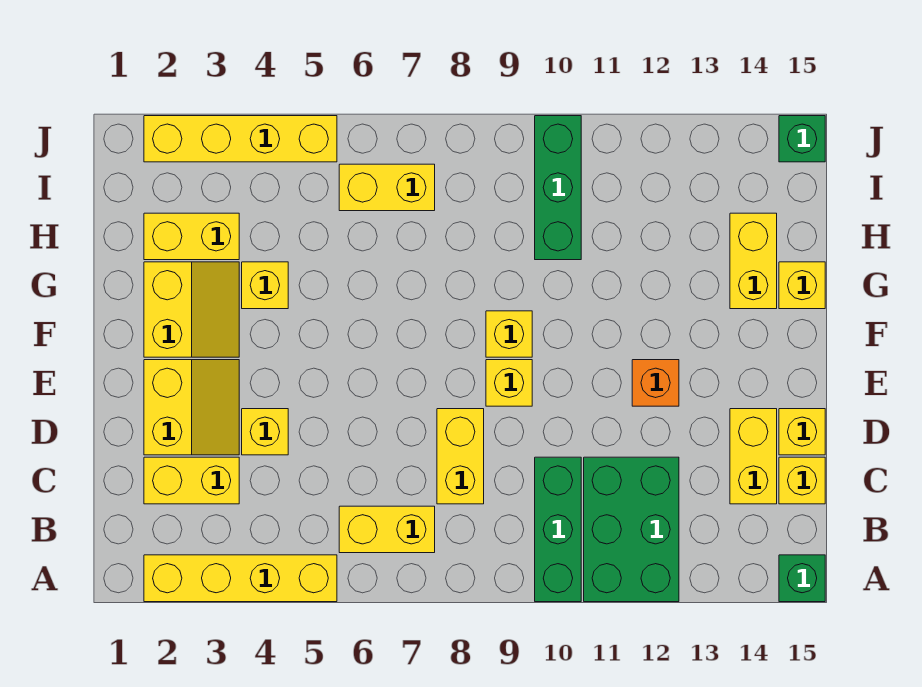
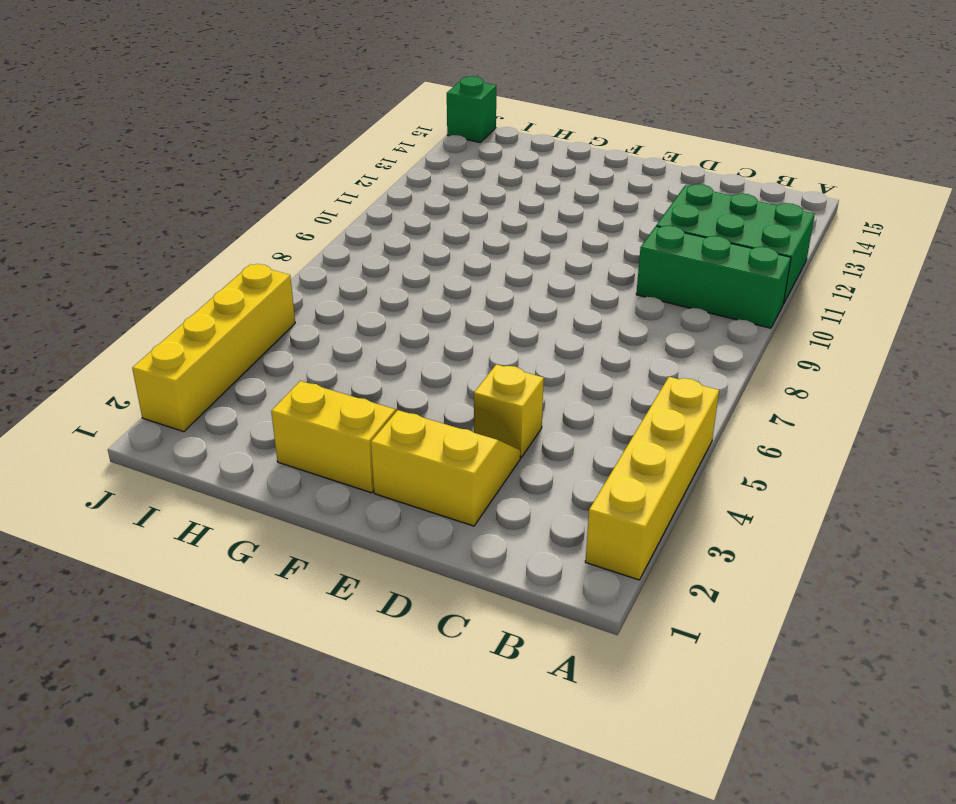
none -> green 1x1 brick [779,555,825,602]
none -> yellow 1x2 brick [339,506,435,553]
none -> yellow 1x2 brick [144,457,239,504]

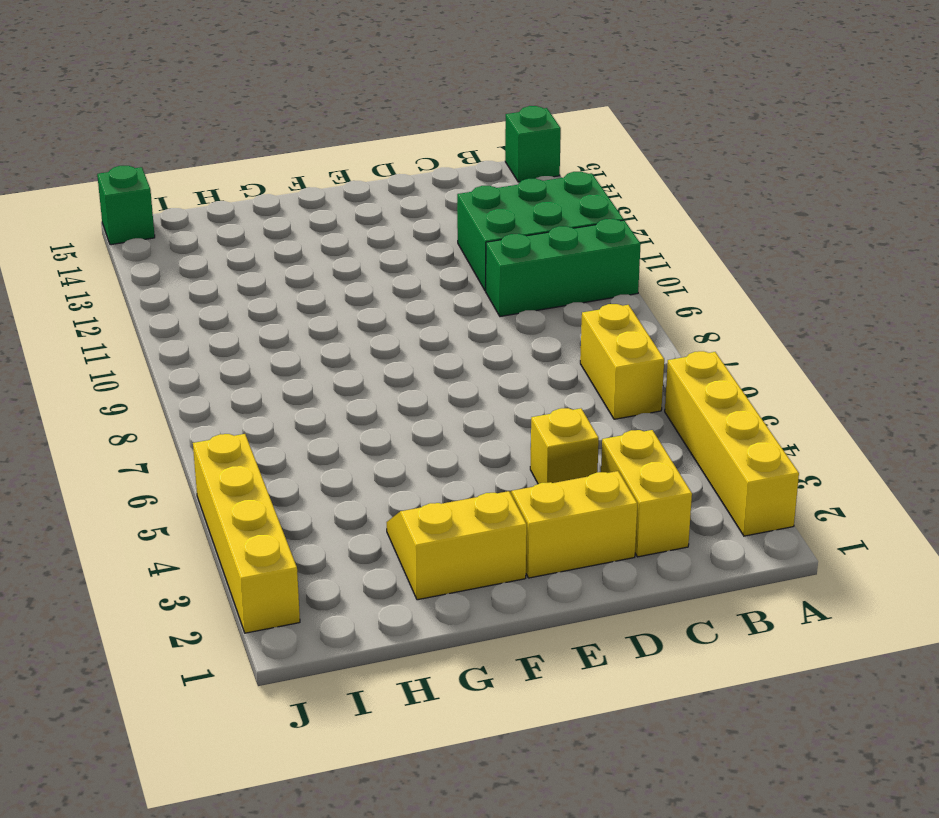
none -> yellow 1x2 brick [437,409,484,504]
none -> yellow 1x2 brick [730,409,777,504]
none -> yellow 1x1 brick [779,457,825,504]

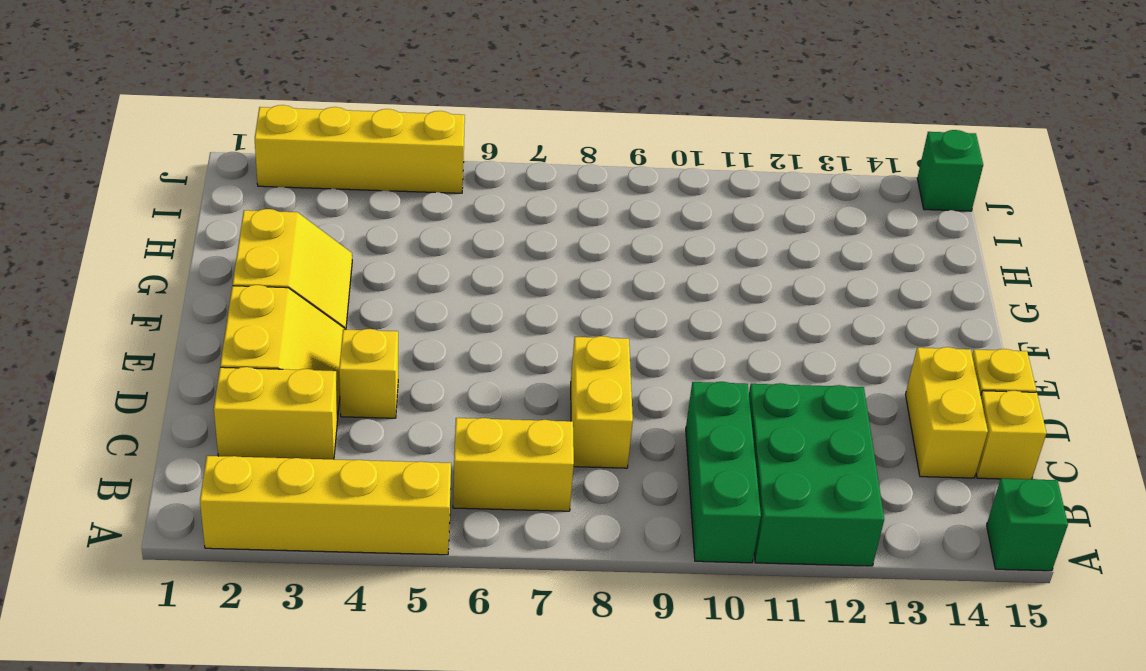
none -> yellow 1x1 brick [486,360,532,406]
none -> orange 1x1 brick [632,360,679,406]
none -> yellow 1x1 brick [486,311,532,357]

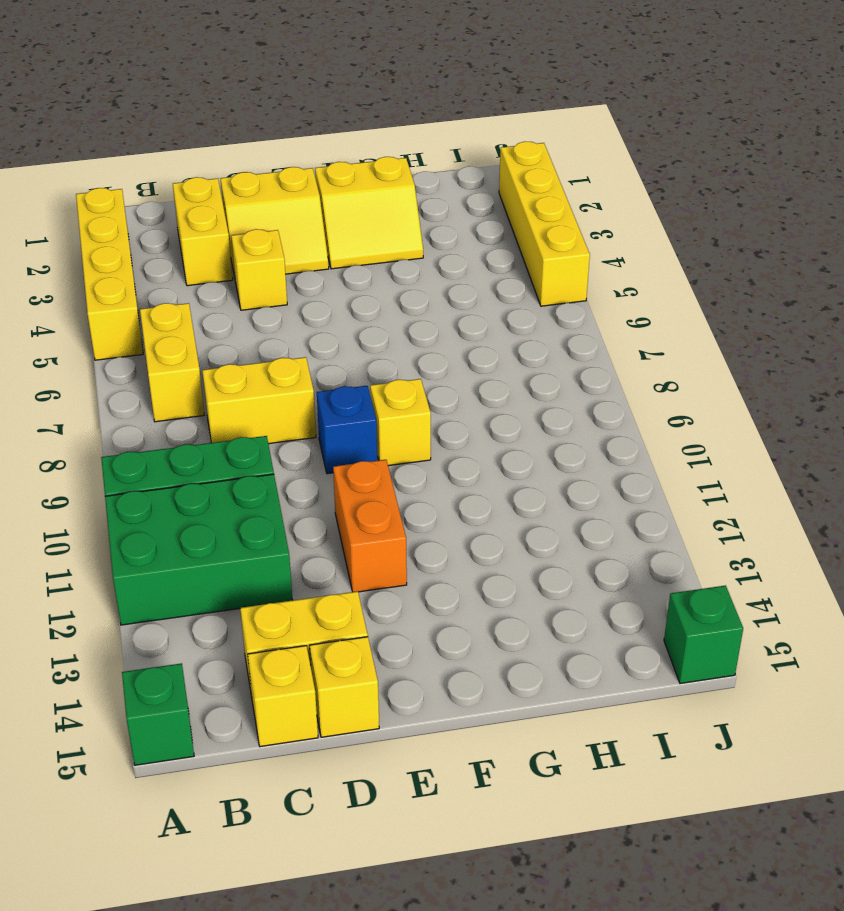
blue 1x1 brick [317,386,377,474] -> yellow 1x1 brick [486,360,532,406]
orange 1x2 brick [333,460,407,592] -> orange 1x1 brick [632,360,679,406]
none -> yellow 1x1 brick [242,262,288,309]
none -> yellow 1x2 brick [730,213,777,309]
none -> yellow 1x1 brick [779,262,825,309]

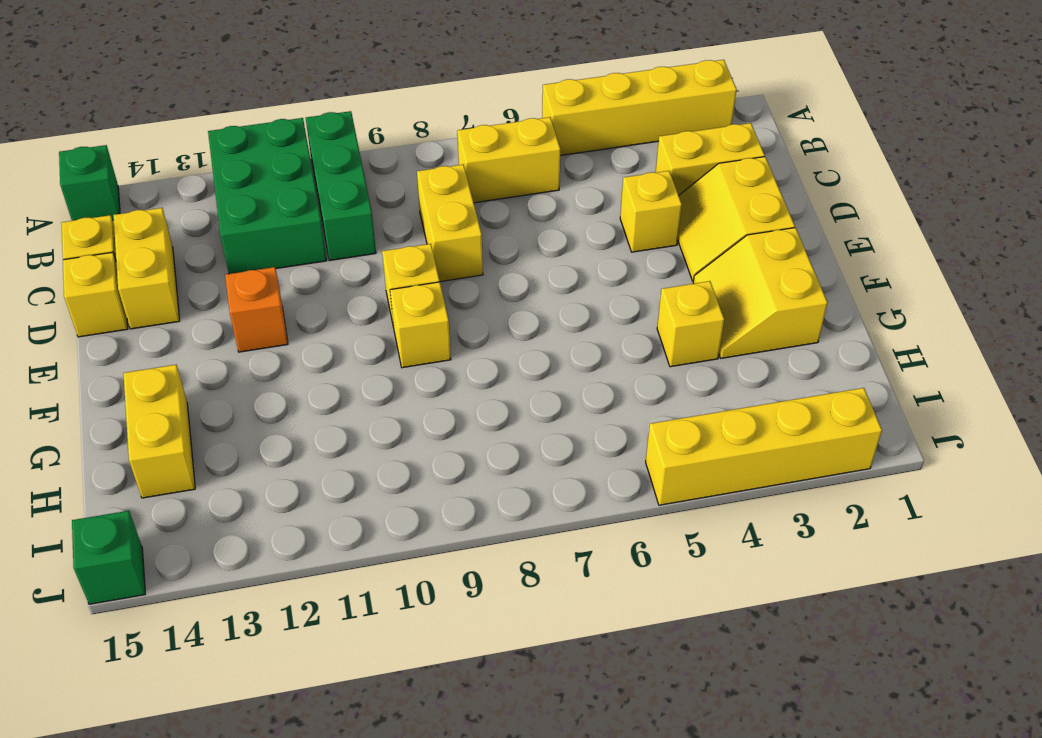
none -> yellow 1x1 brick [779,262,825,309]
none -> yellow 1x2 brick [144,213,239,260]
none -> green 1x3 brick [535,116,581,260]

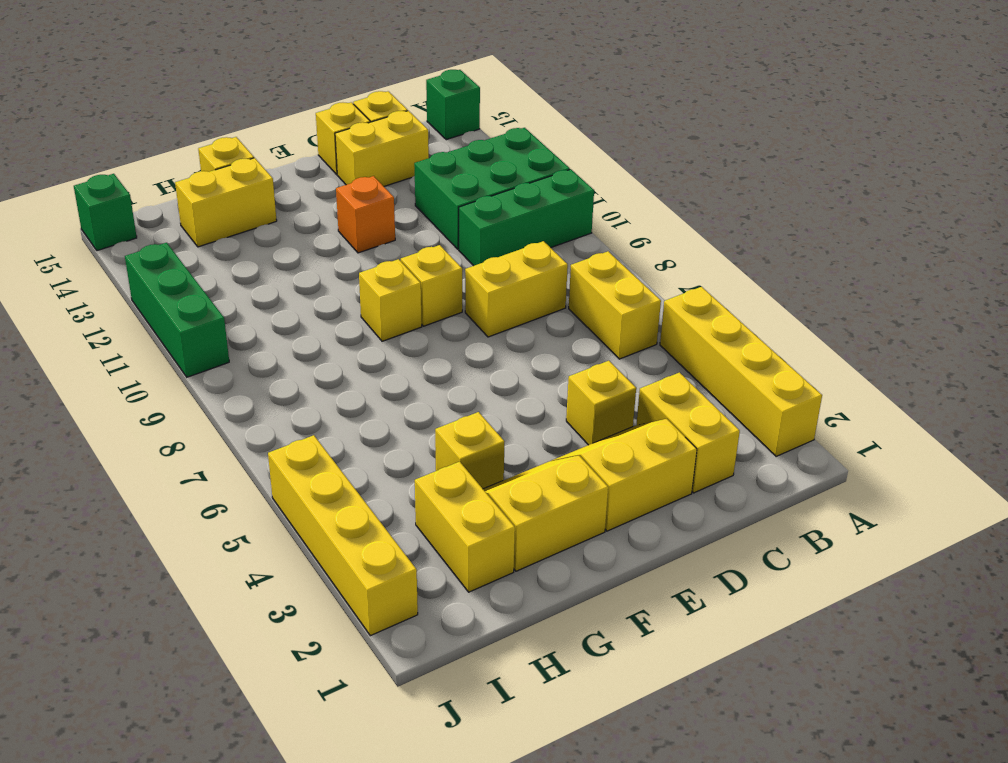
green 1x3 brick [125,243,229,377] -> green 1x3 brick turned to [535,116,581,260]
none -> yellow 1x2 brick [339,164,435,211]

